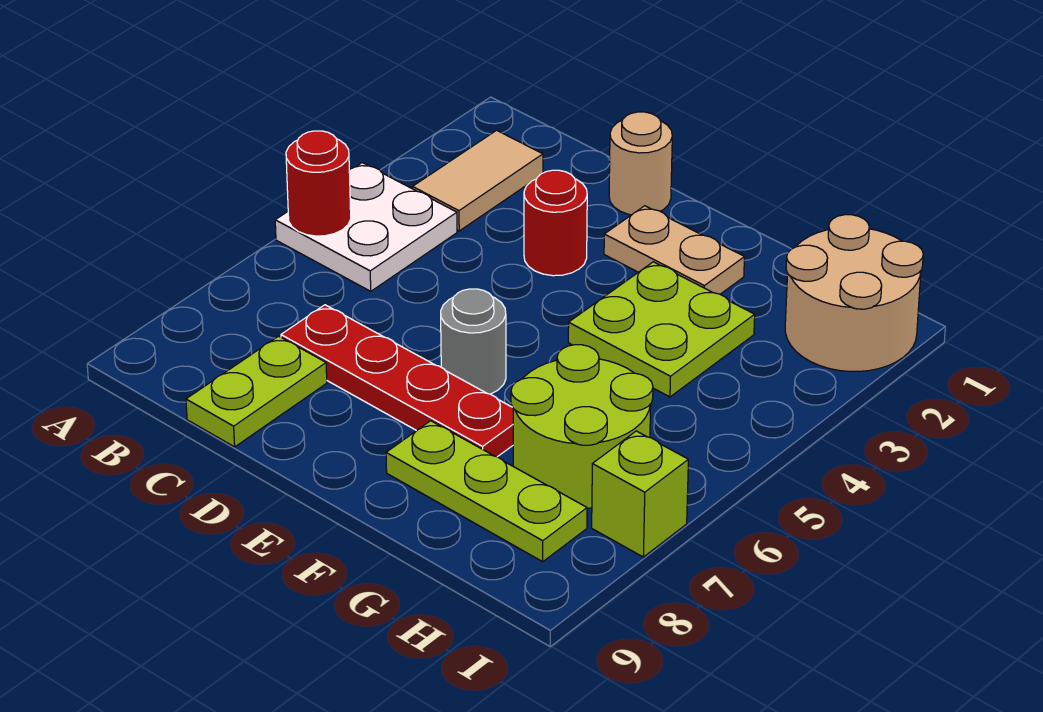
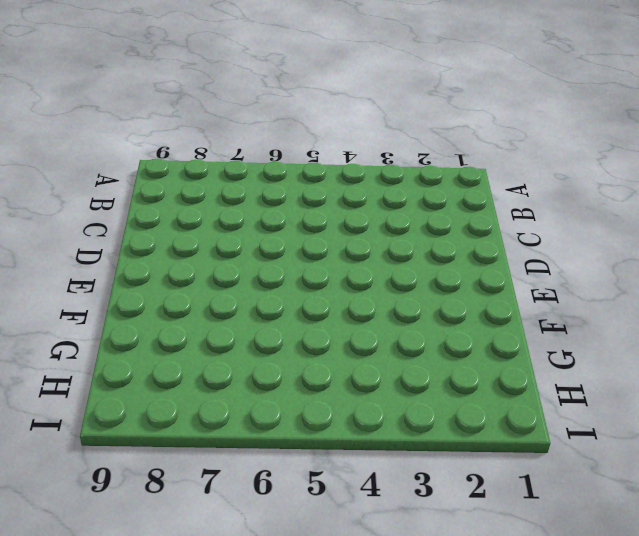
none -> white 2x2 plate [275,163,457,291]
none -> tan 1x2 tile [413,130,543,231]
none -> red 1x4 plate [281,305,513,457]

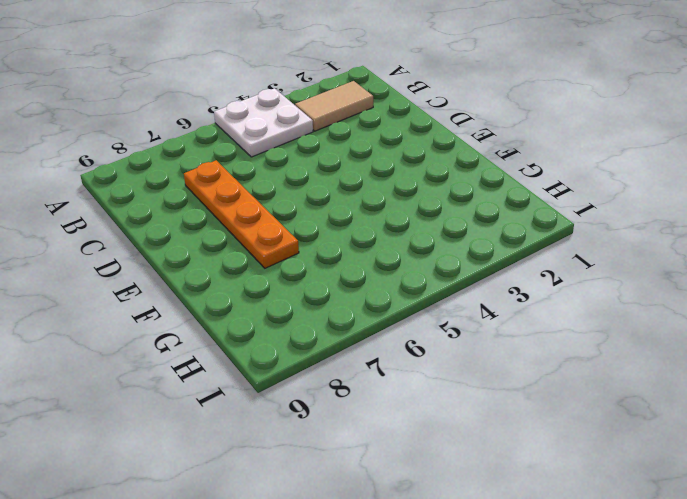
orange 1x4 plate [184,160,299,268] -> red 1x4 plate [281,305,513,457]
none -> lime 1x2 plate [186,336,327,447]
none -> tan 1x1 round brick [609,112,672,215]
none -> red 1x1 round brick [524,170,587,276]

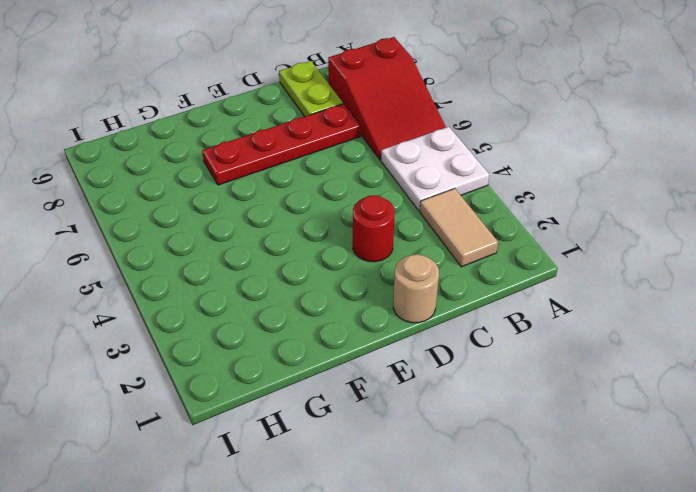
red 2x3 slope [328,37,446,160] -> none
none -> tan 1x2 plate [604,206,745,294]
none -> grey 1x1 round brick [441,289,506,394]
none -> lime 2x2 plate [568,262,755,397]

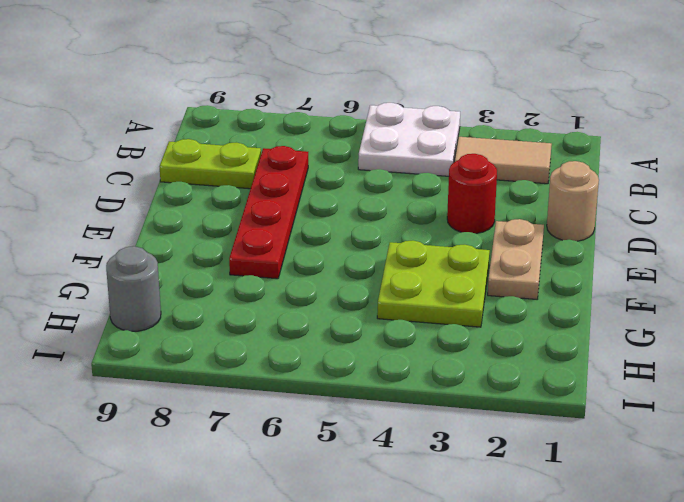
grey 1x1 round brick [106,246,161,331] -> grey 1x1 round brick moved to [441,289,506,394]
none -> lime 1x3 plate [386,421,587,562]
none -> lime 2x2 round brick [511,345,653,508]
none -> tan 2x2 round brick [785,215,923,371]

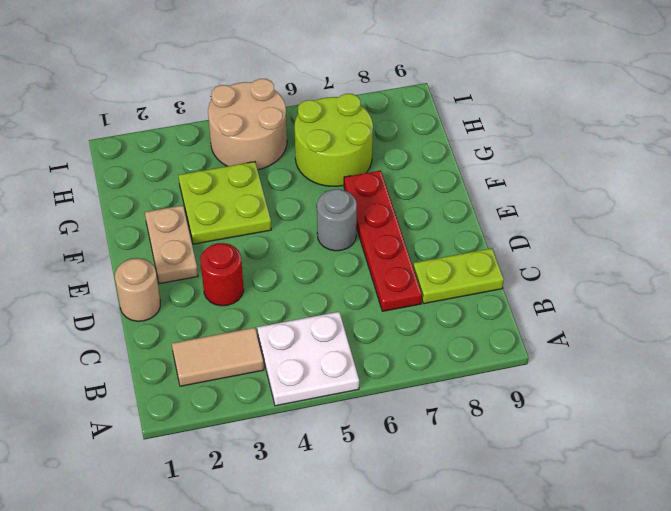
tan 2x2 round brick [208,79,287,170] -> tan 2x2 round brick moved to [785,215,923,371]
none -> lime 1x3 plate [386,421,587,562]
none -> lime 1x1 brick [592,431,688,557]
none -> red 1x1 round brick [286,131,351,236]

